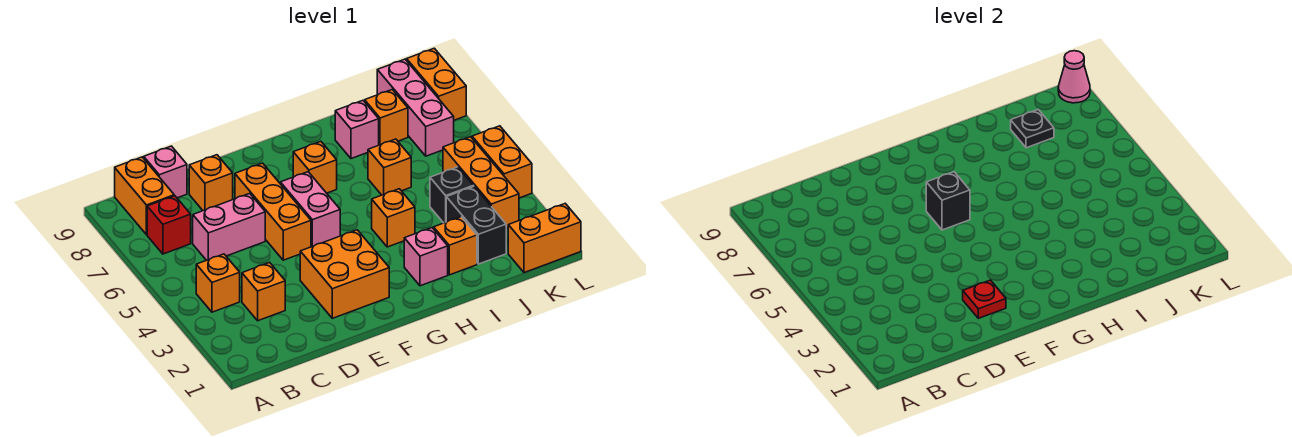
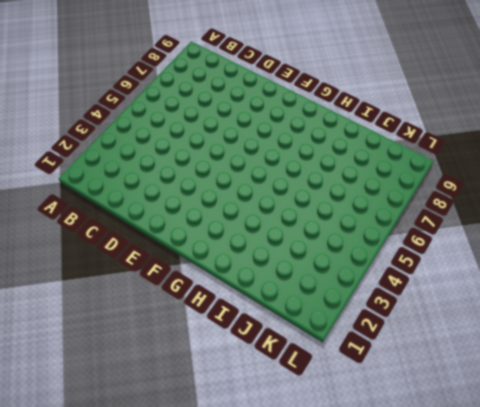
none -> orange 1x1 brick [196,254,240,312]
none -> red 1x1 brick [147,196,191,254]
none -> orange 1x2 brick [115,157,174,235]

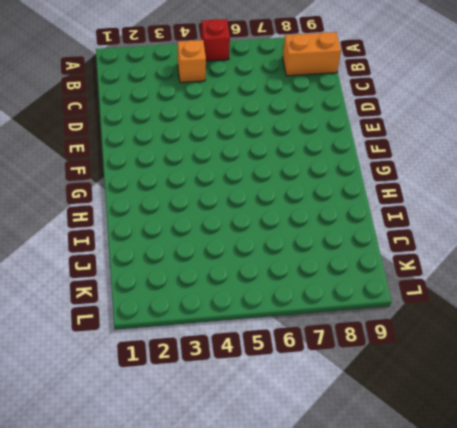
red 1x1 brick [201,19,230,61] -> red 1x1 brick moved to [147,196,191,254]
none -> orange 1x1 brick [242,262,285,321]
none -> pink 1x2 brick [193,193,265,260]
none -> pink 1x1 brick [144,146,187,198]

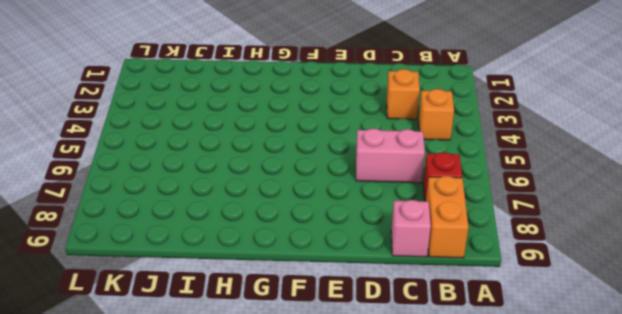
none -> orange 1x1 brick [189,155,233,211]
none -> orange 2x2 brick [300,230,389,318]
none -> orange 1x3 brick [235,163,311,260]

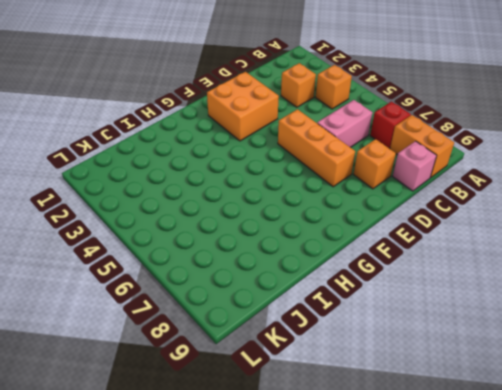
none -> pink 1x2 brick [280,172,340,247]
none -> orange 1x1 brick [293,142,337,193]
none -> pink 1x1 brick [404,228,448,286]

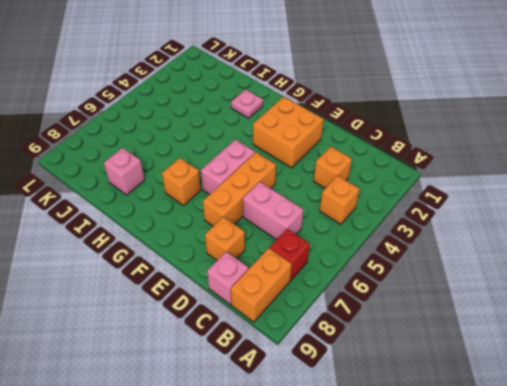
pink 1x1 plate [231,89,263,118] -> pink 1x1 brick [404,228,448,286]
none -> orange 1x1 brick [372,189,415,247]
none -> orange 1x1 brick [434,217,477,275]
none -> orange 1x1 brick [368,139,411,195]

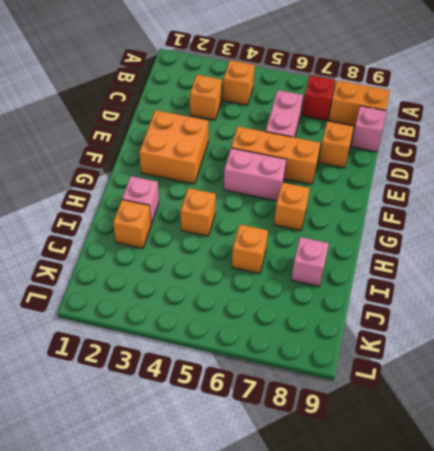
none -> black 1x2 brick [446,186,506,264]
none -> black 1x1 brick [430,167,473,223]
none -> orange 1x1 brick [365,90,408,145]

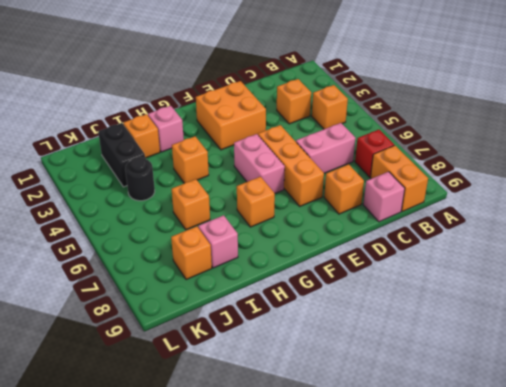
black 1x1 round brick [125,157,155,201] -> black 1x1 brick [430,167,473,223]
none -> orange 1x2 brick [508,204,581,273]
none -> orange 1x3 brick [443,137,519,228]
none -> pink 1x3 brick [377,59,454,156]

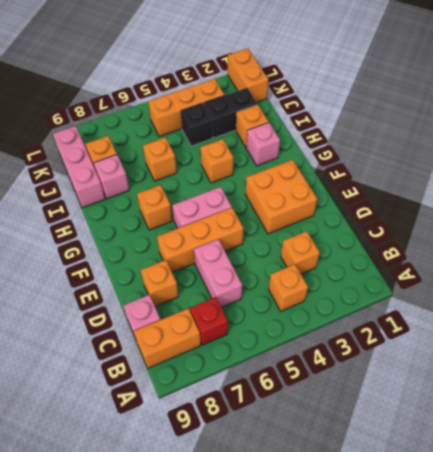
pink 1x3 brick [53,126,105,208] -> pink 1x3 brick turned to [377,59,454,156]
none -> orange 1x2 brick [472,126,532,198]
none -> orange 1x2 brick [407,48,466,120]
none -> red 1x1 plate [963,280,1006,318]

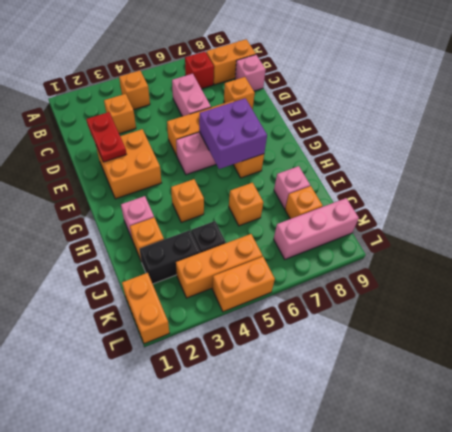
red 1x2 plate [86,112,126,162] -> red 1x1 plate [963,280,1006,318]
purple 2x2 brick [199,98,267,169] -> black 1x1 brick [926,172,970,230]
none -> orange 1x2 brick [407,48,466,120]
none -> black 1x1 plate [1011,110,1054,148]
none -> pink 1x1 cone [1058,51,1090,103]

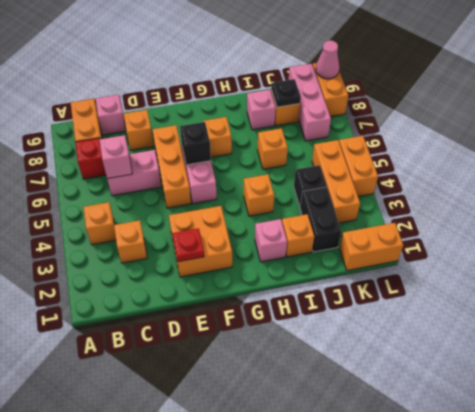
pink 1x1 brick [100,135,132,179] -> none

